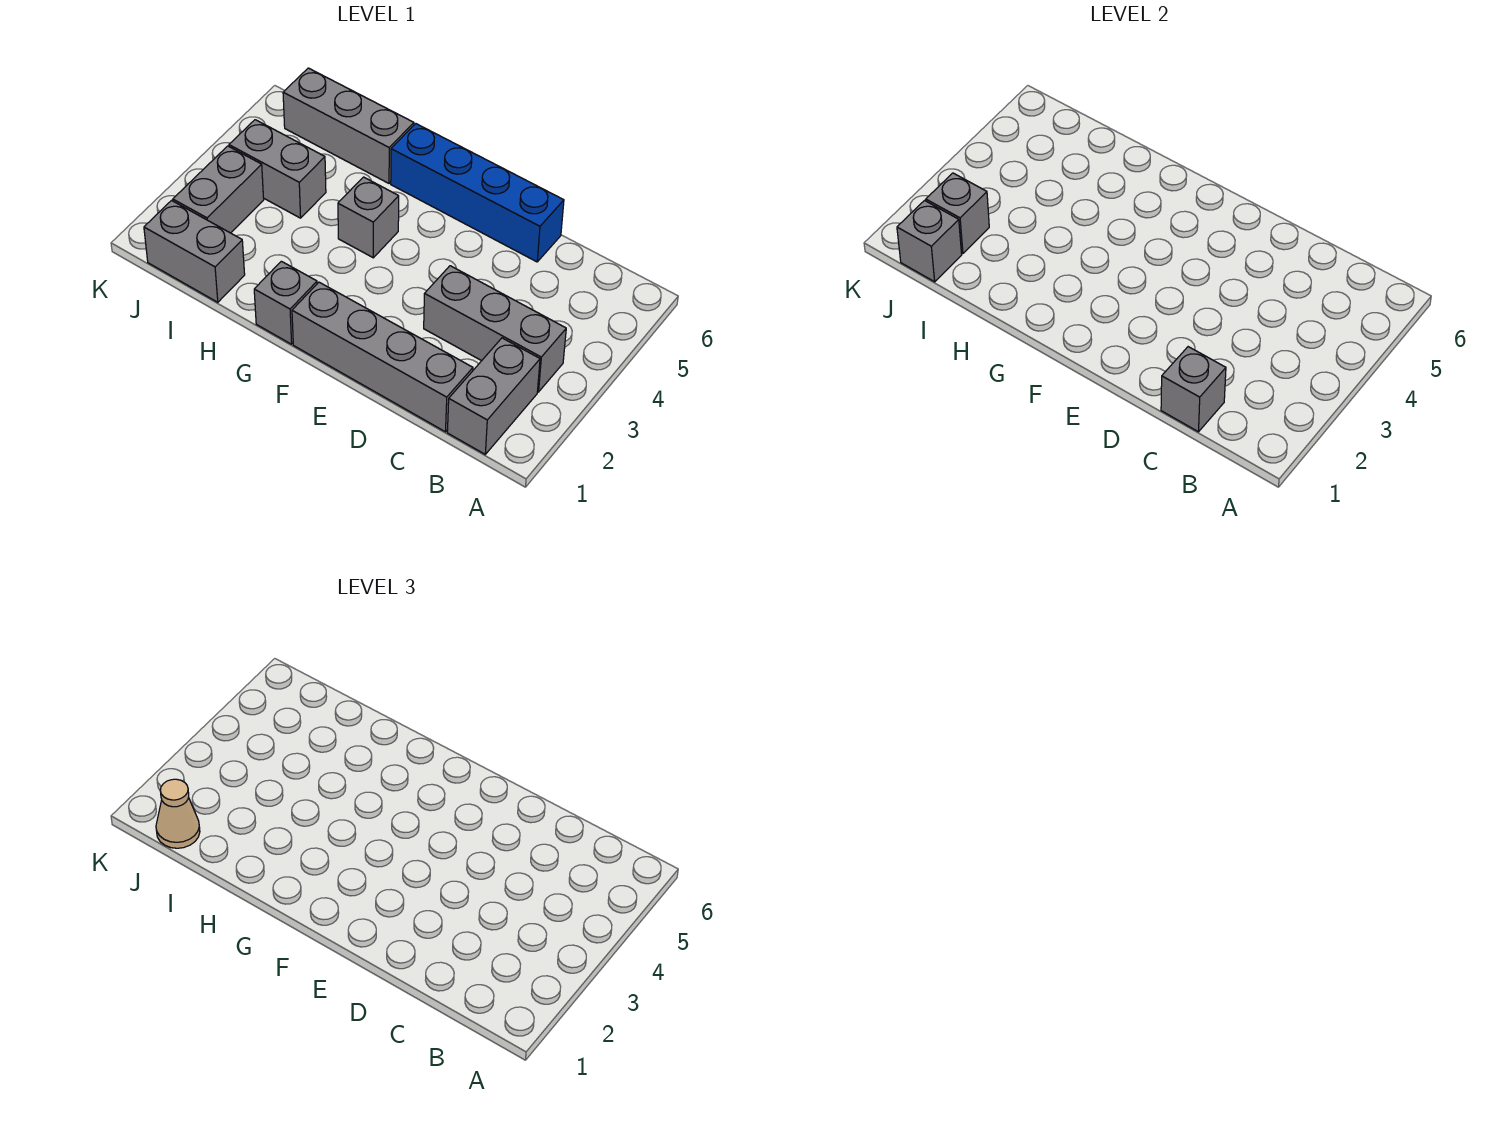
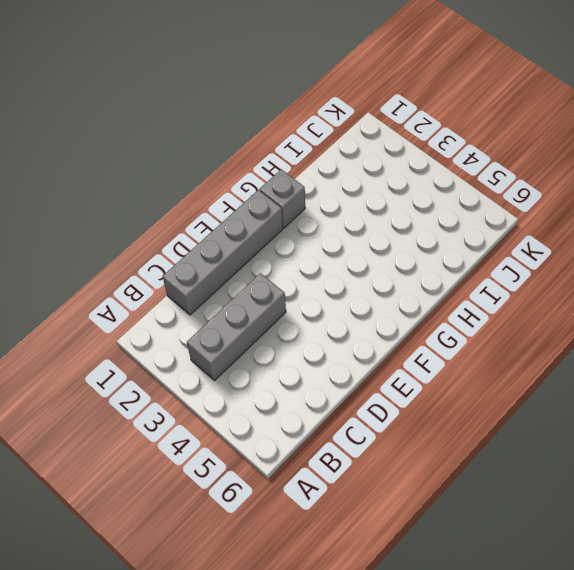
none -> grey 1x2 brick [447,338,540,454]
none -> blue 1x4 brick [391,124,564,262]
none -> grey 1x1 brick [338,177,399,258]

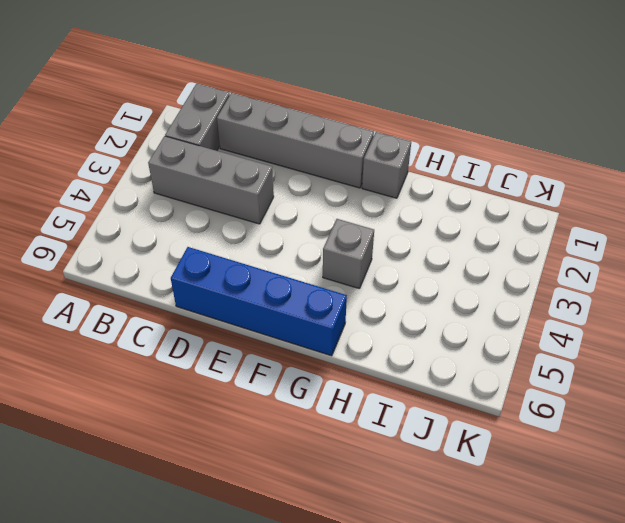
none -> grey 1x3 brick [283,68,414,183]
none -> grey 1x2 brick [144,201,245,302]
none -> grey 1x2 brick [229,120,326,218]

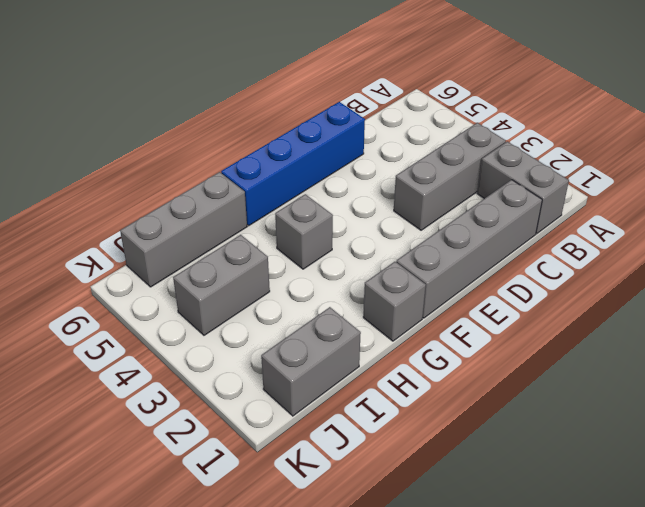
none -> grey 1x2 brick [173,146,264,233]
none -> grey 1x1 brick [1161,347,1226,432]
none -> grey 1x1 brick [897,201,962,282]

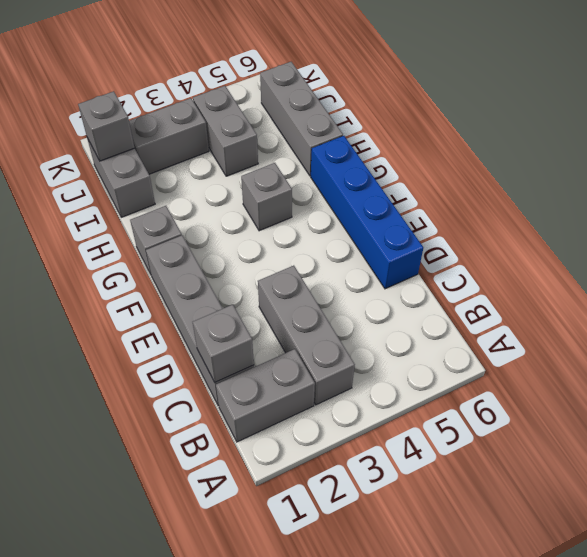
none -> grey 1x1 brick [926,173,989,254]
none -> tan 1x1 cone [156,779,200,848]

